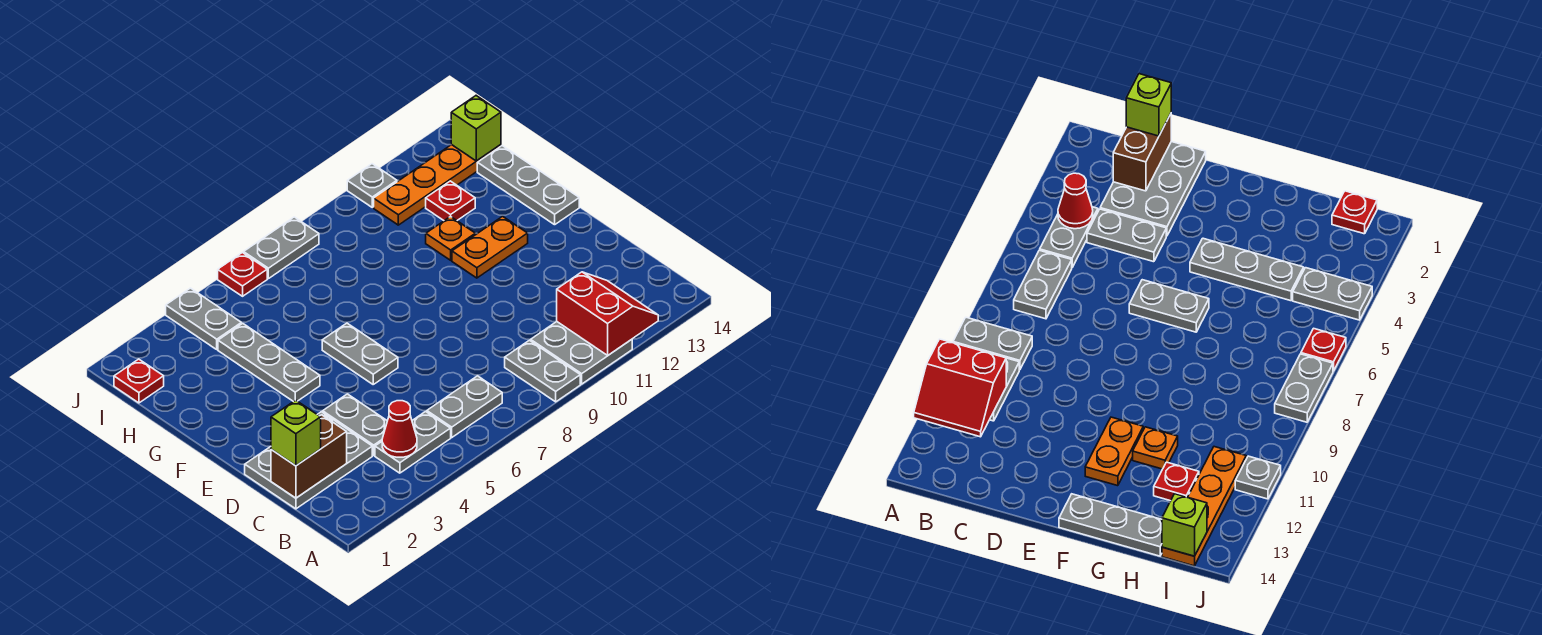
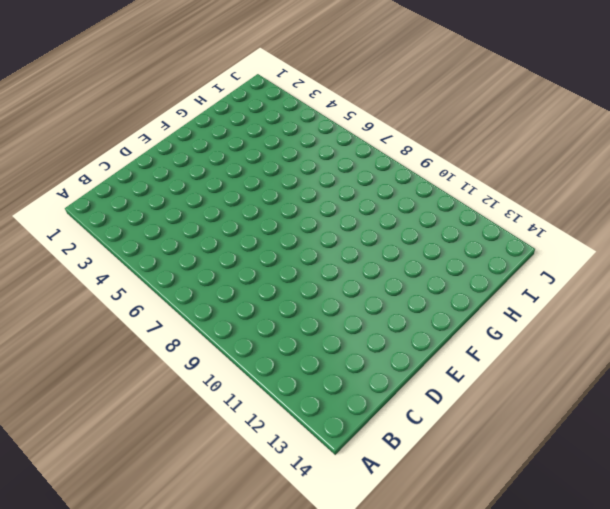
none -> grey 1x2 plate [505,340,580,402]
none -> grey 2x2 plate [531,322,632,384]
none -> grey 1x2 plate [375,412,451,473]

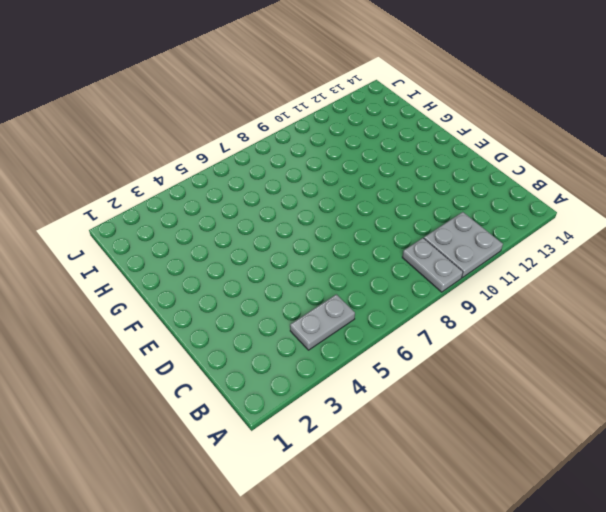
none -> grey 1x2 plate [427,376,502,437]
none -> grey 2x3 plate [245,412,372,509]
none -> grey 1x2 plate [323,394,387,455]

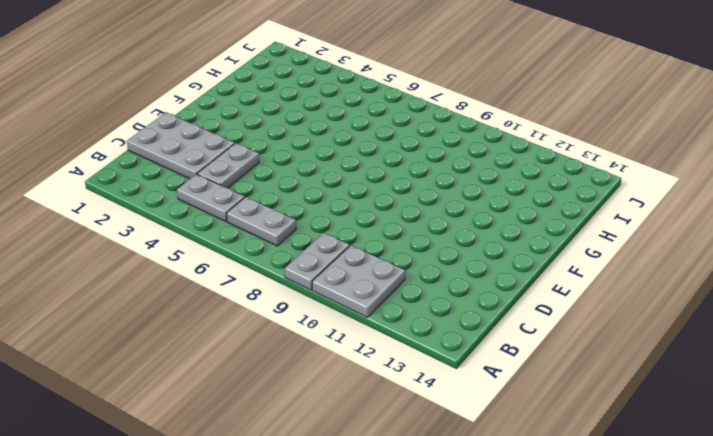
none -> grey 1x2 plate [322,323,398,384]
none -> grey 1x3 plate [218,323,320,402]
none -> orange 1x2 plate [452,216,528,278]

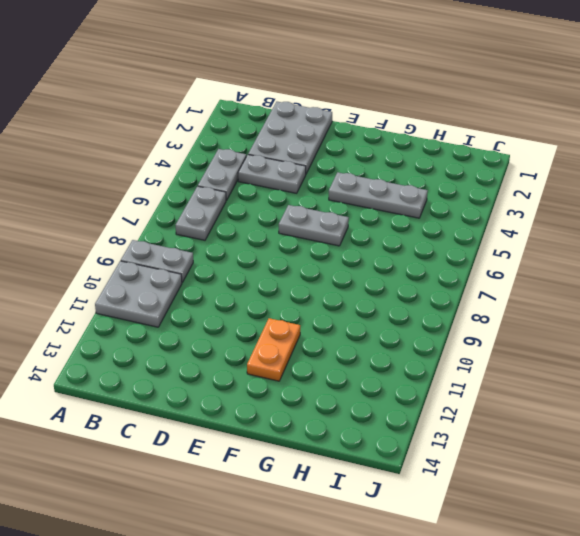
none -> grey 1x3 plate [477,146,579,225]
none -> orange 1x1 plate [426,216,475,260]
none -> red 1x1 plate [426,181,475,221]

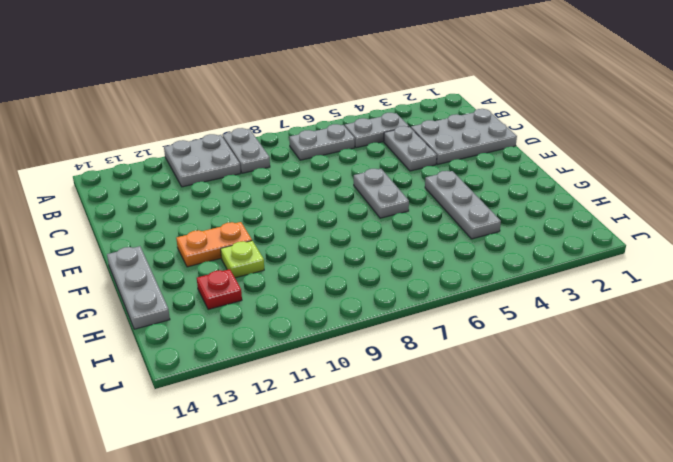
lime 1x1 plate [221,241,264,278] -> orange 1x1 plate [426,216,475,260]
none -> red 1x1 plate [114,359,164,403]
none -> grey 1x2 plate [166,288,241,349]
none -> orange 1x4 plate [374,145,501,225]

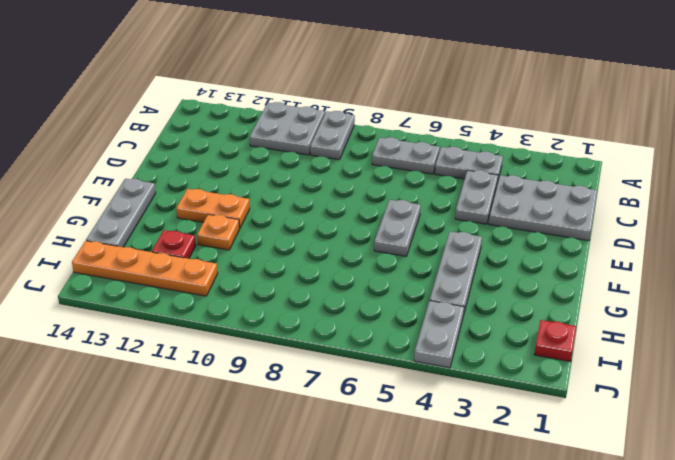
none -> red 1x1 plate [218,253,267,296]
none -> grey 1x2 plate [244,217,319,279]
none -> grey 1x1 plate [347,164,397,207]

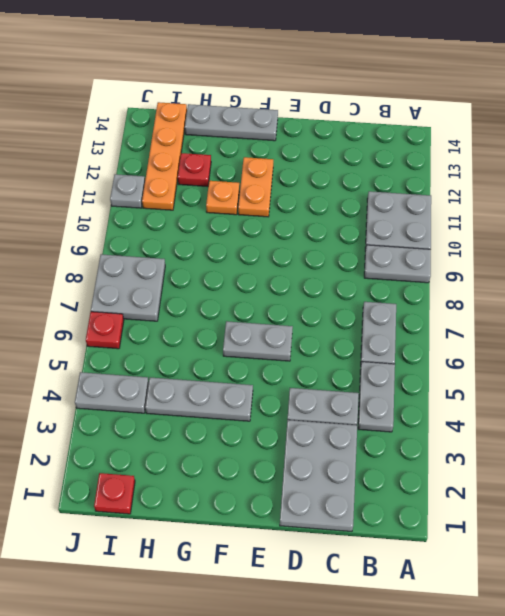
grey 2x2 plate [91,254,165,321] -> grey 1x2 plate [244,217,319,279]
none -> red 2x2 slope [557,272,658,355]
none -> red 1x1 cone [382,401,417,457]
none -> brown 1x2 brick [271,415,347,498]

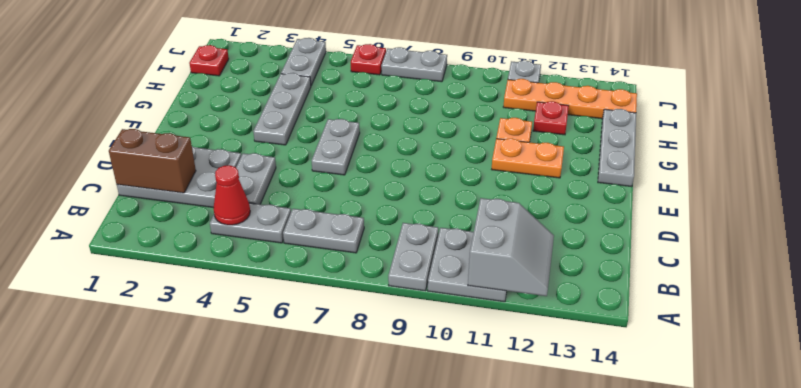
grey 2x2 slope [468,198,554,296] -> red 2x2 slope [557,272,658,355]
none -> lime 1x1 brick [451,96,501,161]
none -> lime 1x1 brick [271,400,321,466]

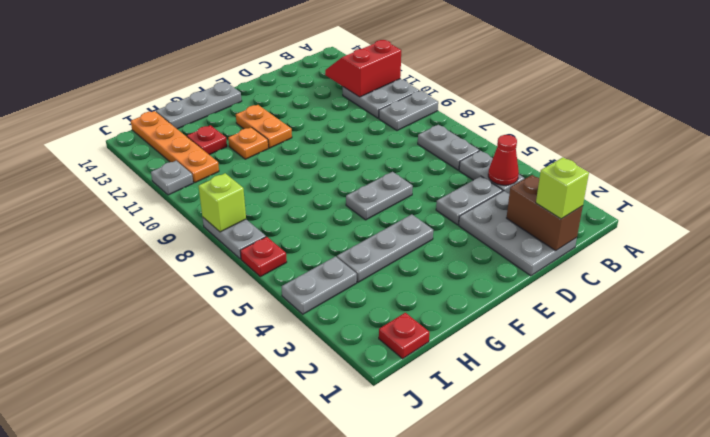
lime 1x1 brick [199,173,246,232] -> lime 1x1 brick moved to [451,96,501,161]

